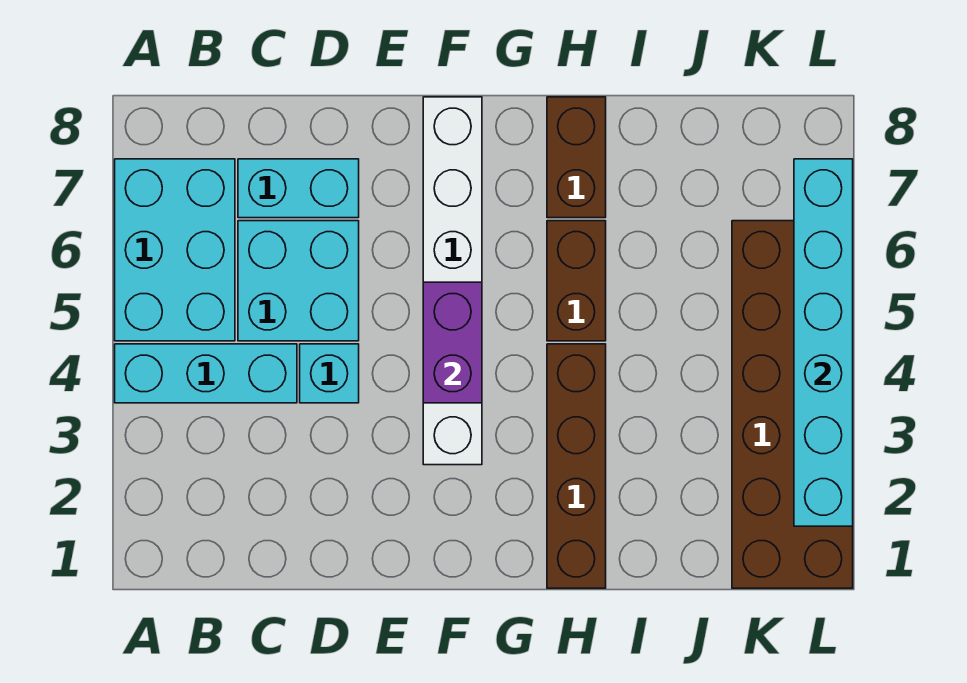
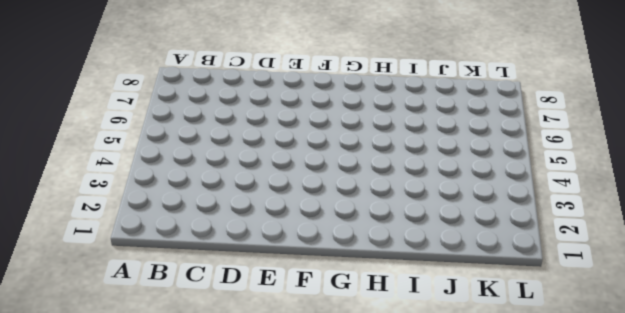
none -> cyan 1x3 brick [115,344,297,403]
none -> cyan 2x3 brick [115,159,235,341]
none -> cyan 2x2 brick [238,221,359,341]

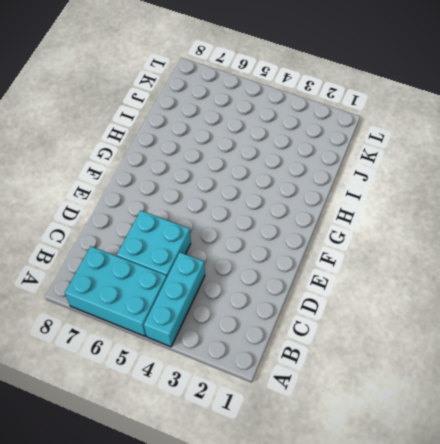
none -> cyan 1x2 brick [238,159,359,218]
none -> cyan 1x1 brick [300,344,359,403]
none -> white 1x6 brick [423,97,482,465]

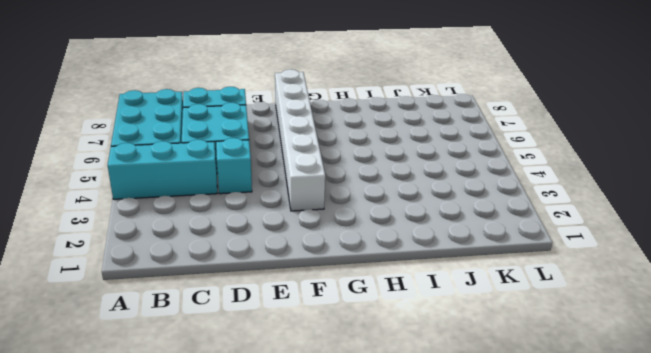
none -> brown 1x4 brick [547,344,606,588]
none -> brown 1x2 brick [547,221,606,341]
none -> brown 1x2 brick [547,97,606,218]

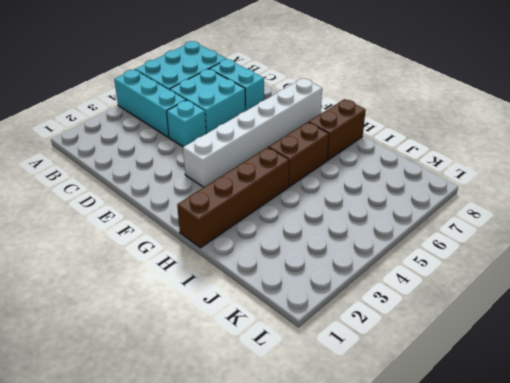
none -> brown 2x6 brick [732,221,853,588]
none -> purple 1x2 brick [423,282,482,403]
none -> cyan 1x6 brick [794,159,853,526]

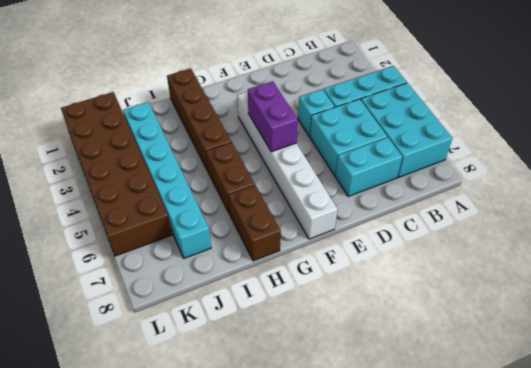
cyan 1x6 brick [123,102,211,258] -> cyan 1x6 brick moved to [794,159,853,526]

